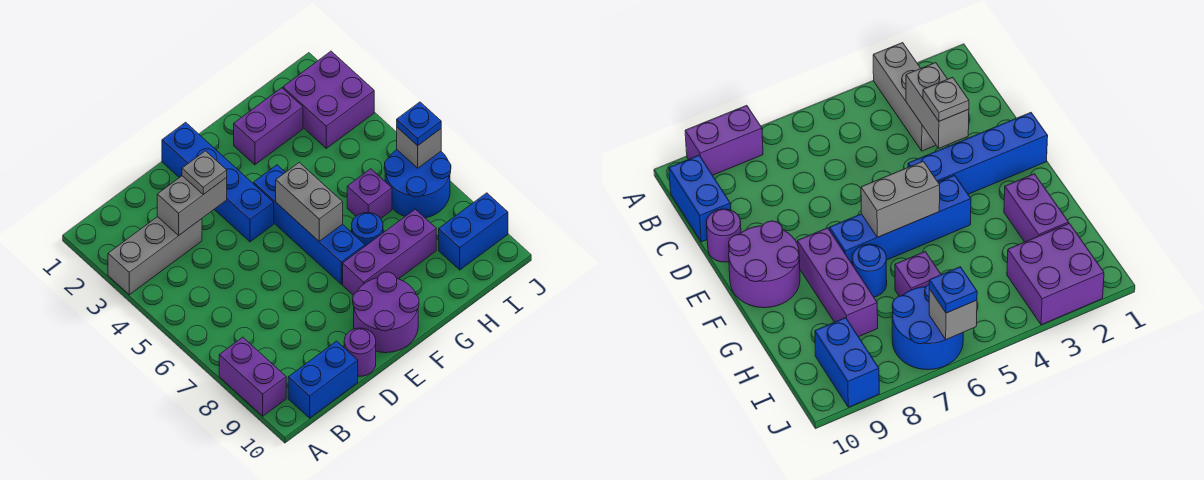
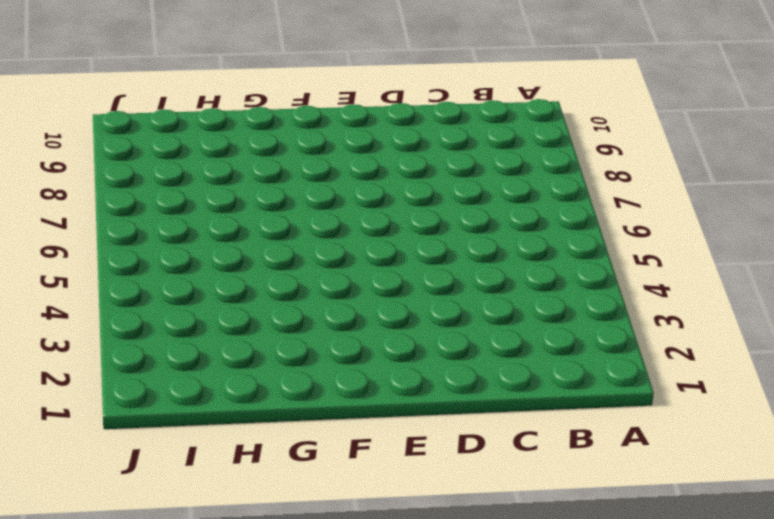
none -> grey 1x3 brick [108,217,202,295]
none -> purple 1x2 brick [219,337,286,416]
none -> blue 1x2 brick [288,341,358,418]

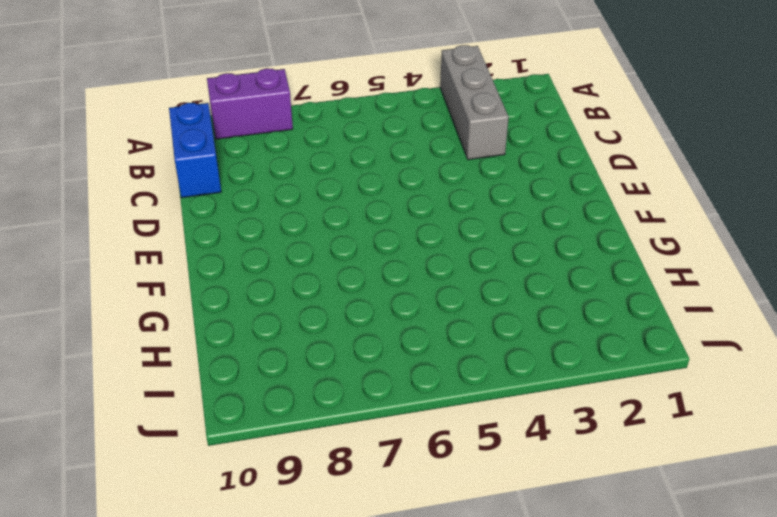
none -> purple 1x1 round brick [344,328,376,376]
none -> blue 1x4 brick [162,122,274,242]
none -> purple 2x2 round brick [353,272,419,353]

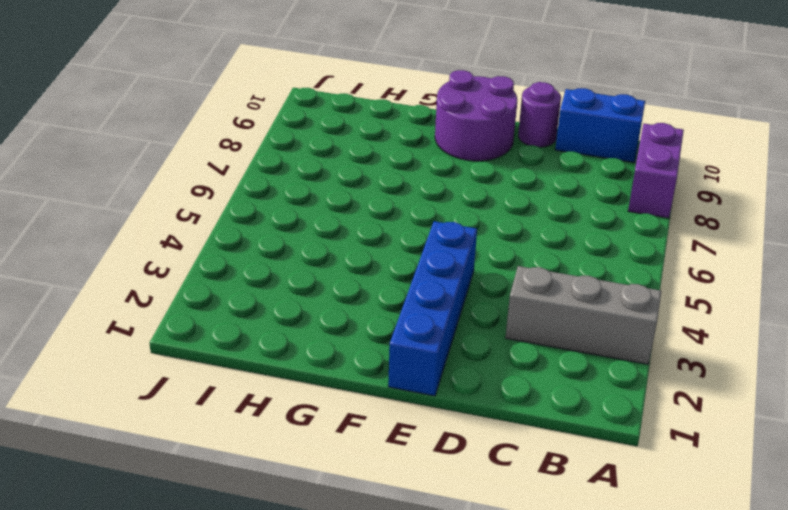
none -> blue 1x4 brick [254,165,365,284]
none -> purple 1x3 brick [343,209,436,295]
none -> purple 1x2 brick [234,88,303,165]

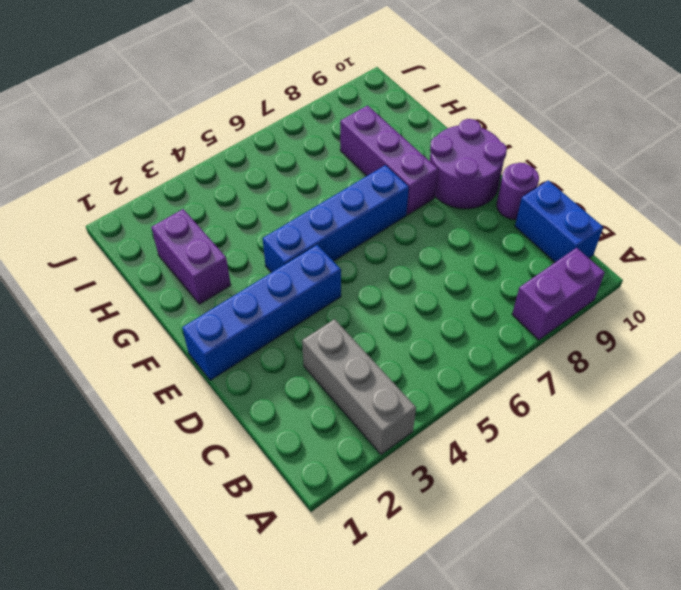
none -> blue 1x1 round brick [352,213,383,246]
none -> purple 1x1 brick [347,169,392,219]
none -> purple 2x2 brick [283,51,374,148]

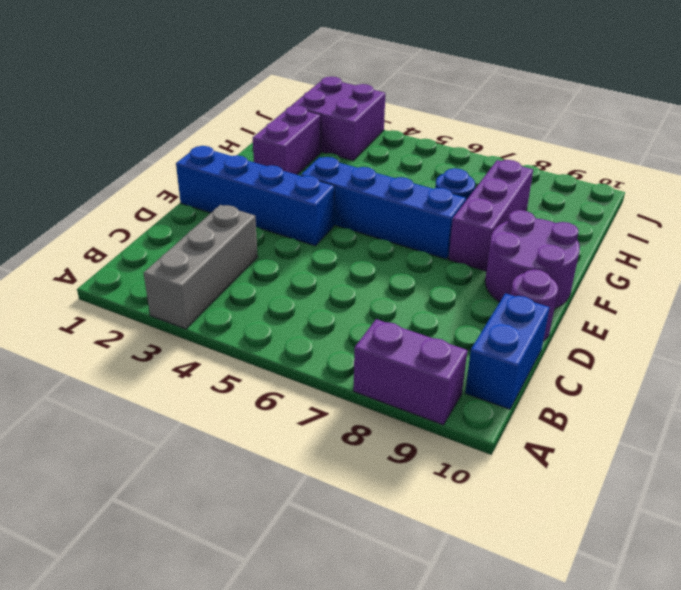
none -> purple 1x1 brick [347,169,392,219]
none -> blue 2x2 round brick [384,150,451,218]
none -> blue 1x2 brick [439,193,508,270]

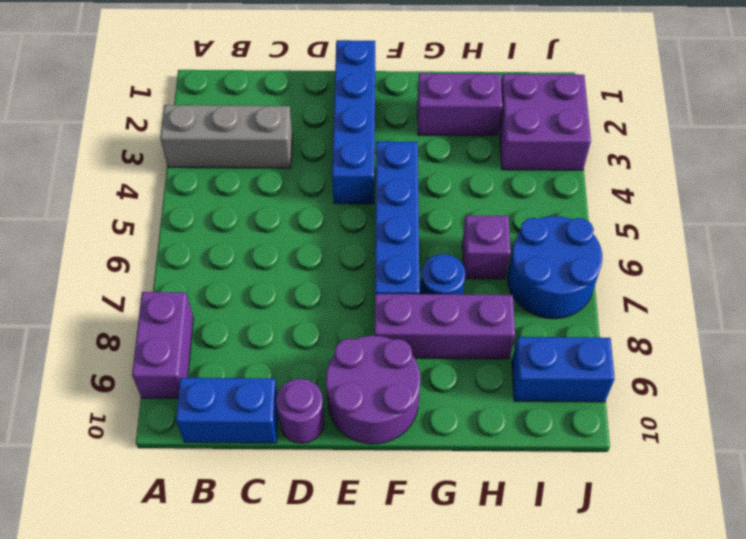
none -> grey 1x2 brick [157,176,227,236]
none -> grey 1x2 brick [276,162,343,241]
none -> grey 1x1 brick [397,127,441,168]

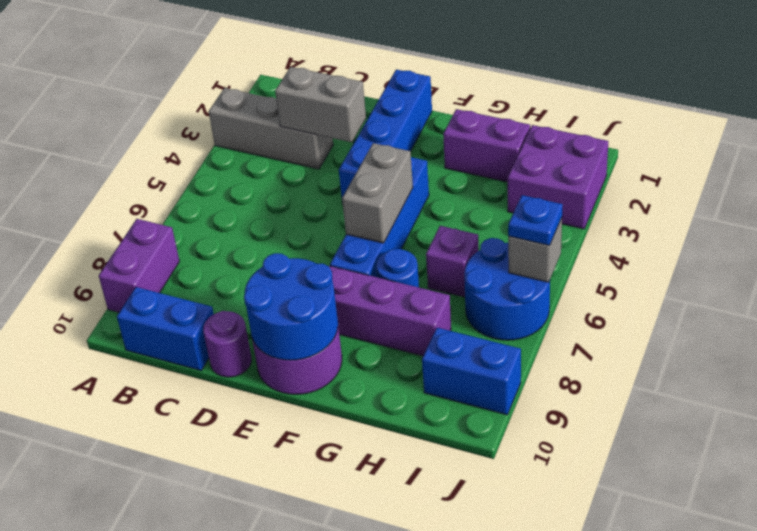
blue 2x2 round brick [244,253,338,360] -> none
none -> grey 1x1 plate [182,151,227,195]

